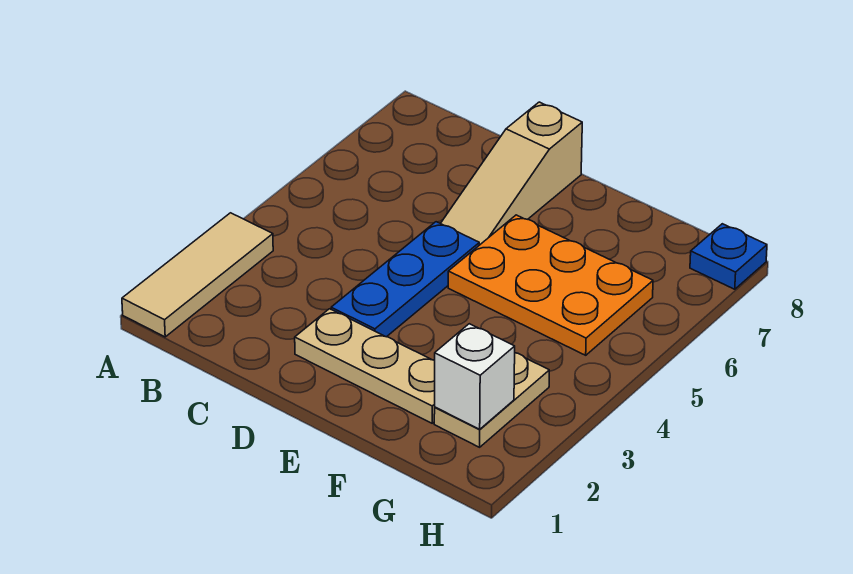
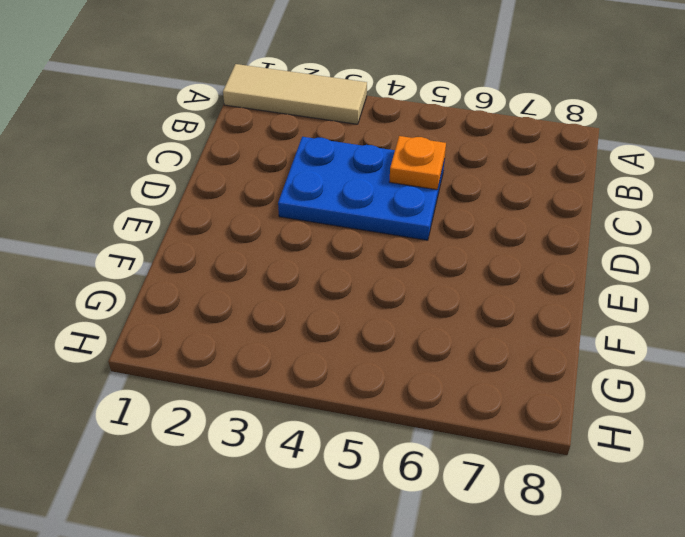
blue 2x3 plate [278,137,445,240] -> blue 1x3 plate [331,222,479,337]
orange 1x1 plate [389,136,446,190] -> none
none -> tan 1x3 plate [295,309,435,423]
none -> tan 1x3 slope [441,102,582,245]

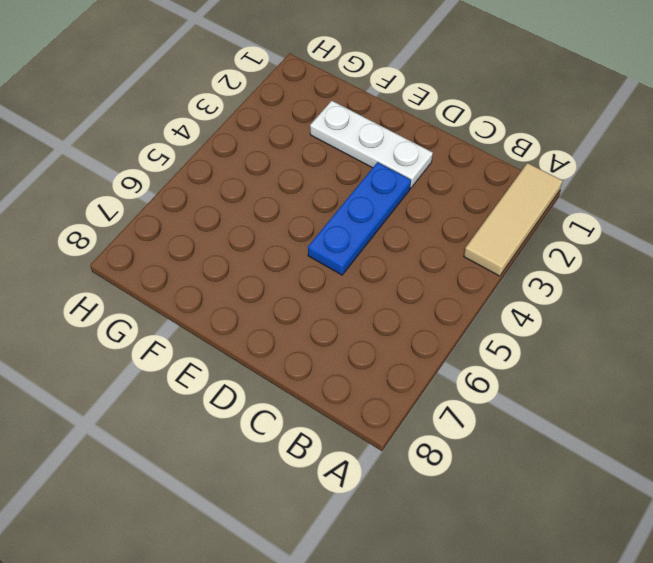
white 1x3 plate [310,101,433,188] -> tan 1x3 plate [295,309,435,423]
none -> tan 1x3 slope [441,102,582,245]
none -> orange 2x3 plate [448,215,653,355]

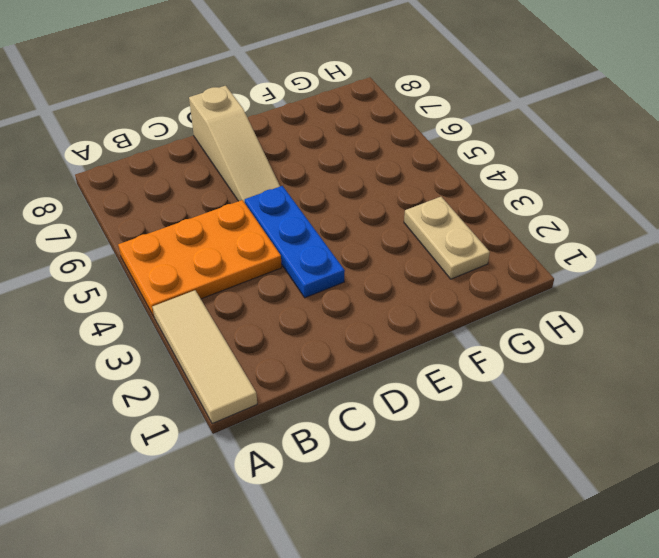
orange 2x3 plate [118,200,282,316] -> orange 2x3 plate moved to [448,215,653,355]
none -> tan 1x3 plate [295,309,435,423]
none -> blue 1x1 plate [690,224,767,289]

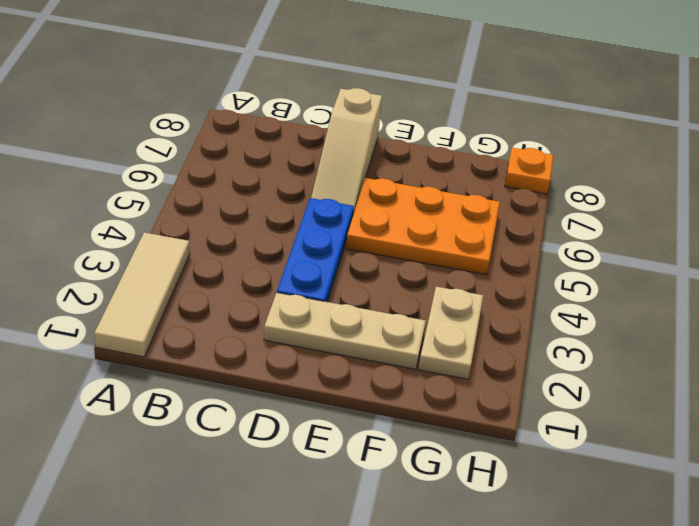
orange 1x1 plate [505,148,554,194] -> blue 1x1 plate [690,224,767,289]
none -> white 1x1 brick [435,324,515,429]

